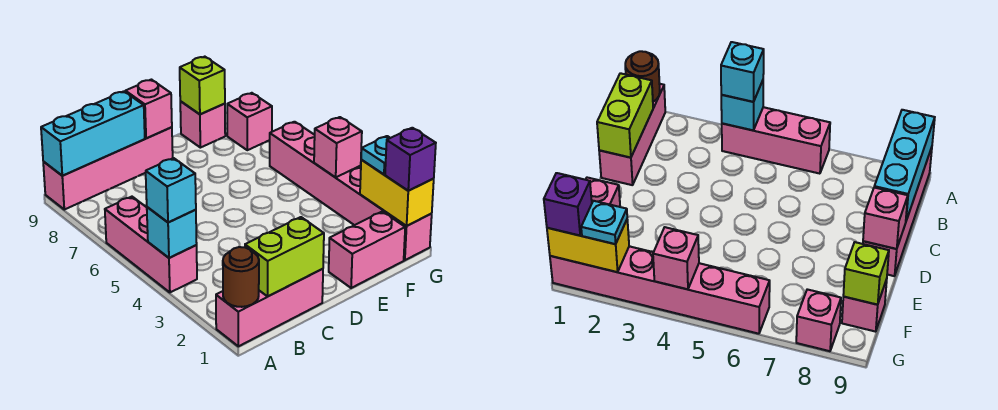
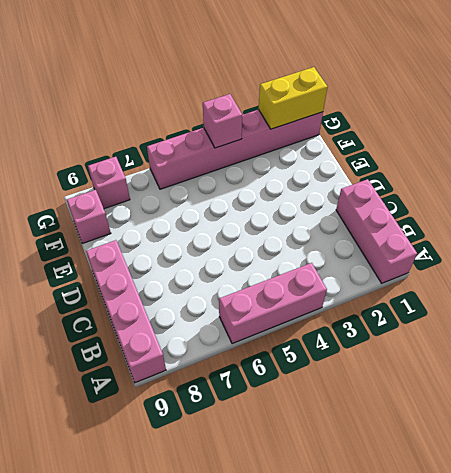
none -> pink 1x2 brick [329,211,405,288]
none -> brown 1x1 round brick [223,247,259,307]
none -> cyan 1x1 brick [147,207,197,258]

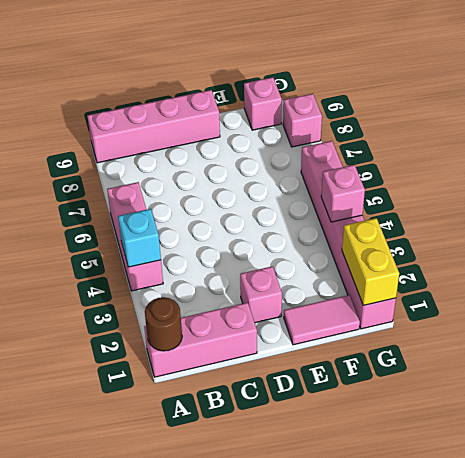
pink 1x1 brick [240,266,282,323] -> pink 1x1 brick moved to [125,80,172,138]
pink 1x2 tile [284,295,360,345] -> pink 1x2 brick [329,211,405,288]
none -> cyan 1x3 brick [41,91,145,176]
none -> lime 1x2 brick [245,217,324,296]
none -> lime 1x1 brick [180,57,225,114]

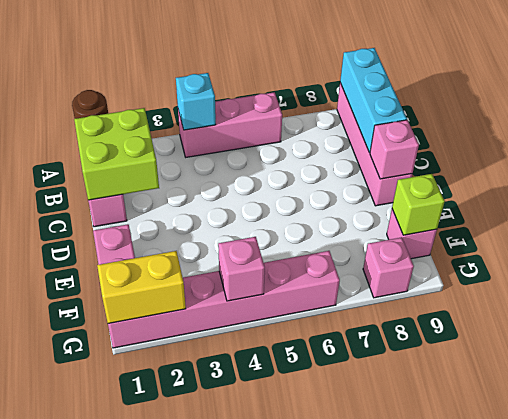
lime 2x2 brick [74,108,159,200] -> lime 1x2 brick [245,217,324,296]
none -> cyan 1x1 brick [146,158,196,223]
none -> purple 1x1 brick [385,128,436,191]
none -> cyan 1x1 plate [361,136,390,174]

